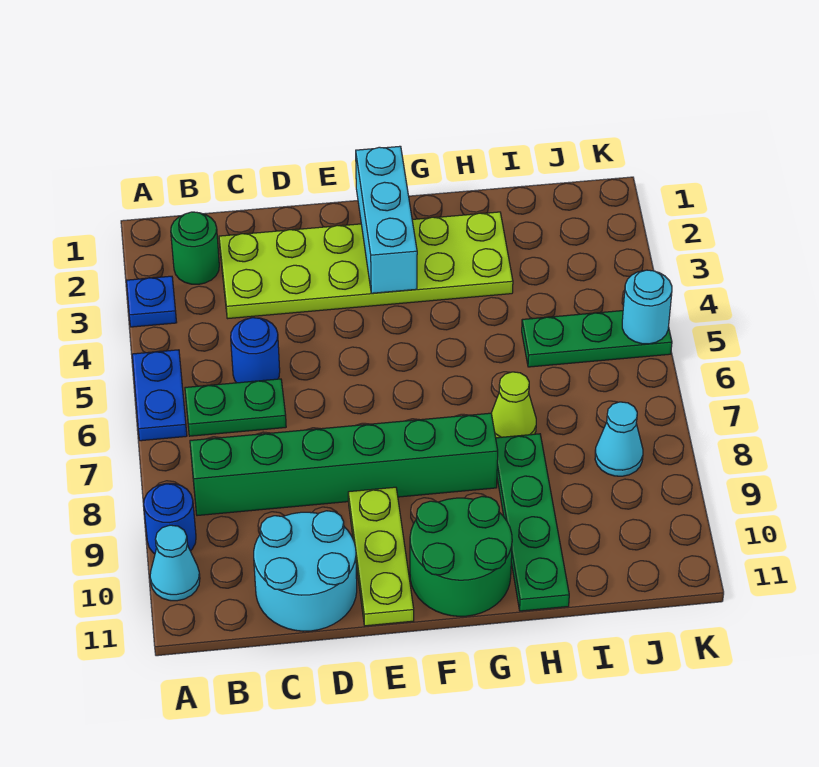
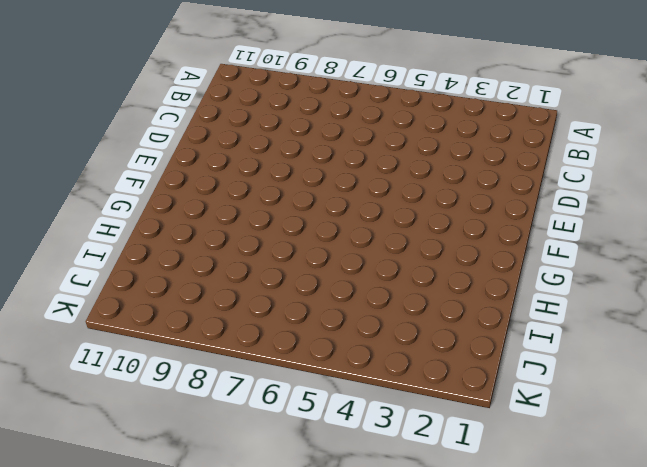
none -> blue 1x1 plate [127,276,177,327]
none -> blue 1x2 plate [132,350,187,441]
none -> blue 1x1 round brick [144,483,196,554]

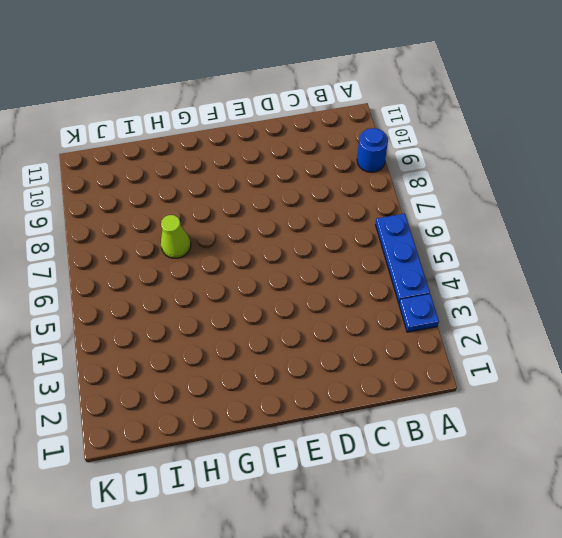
blue 1x3 plate [376,213,430,303] -> blue 1x2 plate [132,350,187,441]
none -> cyan 1x1 cone [150,525,200,601]
none -> green 1x1 round brick [171,212,219,284]
none -> green 1x2 plate [185,379,286,436]

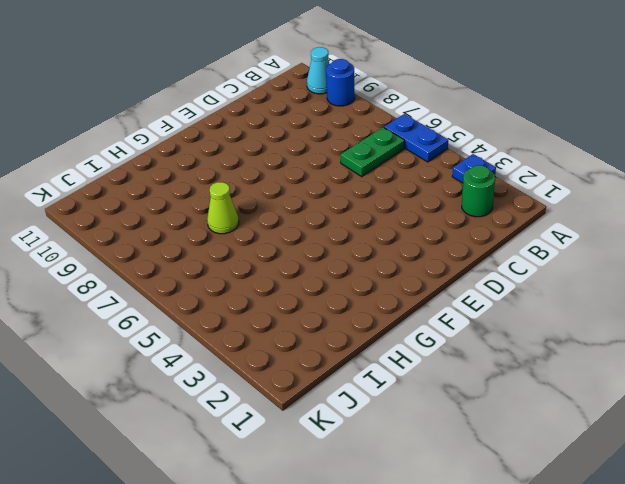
none -> green 1x6 brick [190,413,498,516]
none -> lime 2x6 plate [219,212,513,319]
none -> blue 1x1 round brick [231,318,280,383]

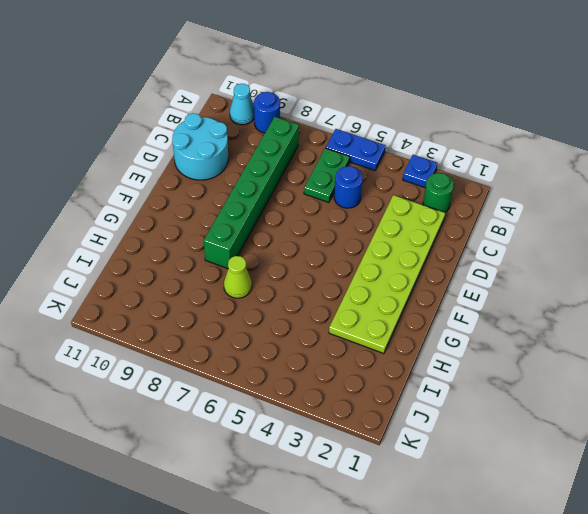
none -> lime 1x3 plate [348,487,414,626]
none -> green 2x2 round brick [410,496,512,616]
none -> green 1x4 plate [496,434,569,611]

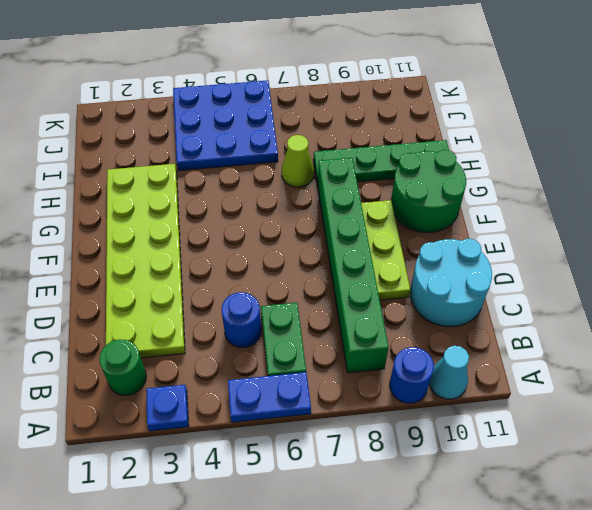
lime 1x3 plate [361,200,410,300] -> lime 1x3 plate turned to [348,487,414,626]
blue 3x3 plate [173,80,278,171] -> green 1x3 plate [522,311,672,367]
none -> cyan 1x1 cone [595,402,643,476]
none -> cyan 1x3 brick [356,146,417,293]
none -> cyan 1x1 round brick [622,270,672,344]

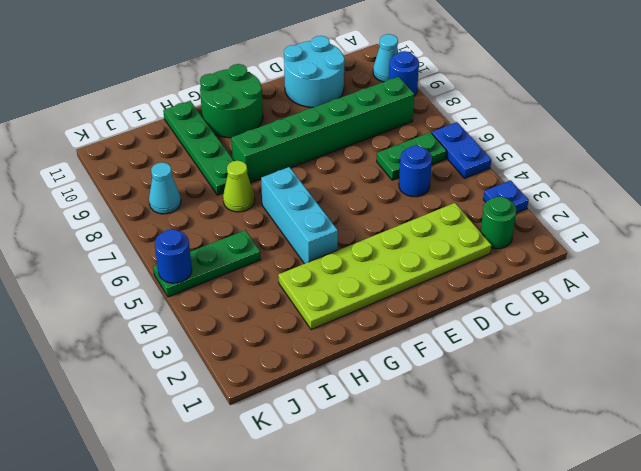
cyan 1x3 brick [261,167,338,264] -> cyan 1x3 brick moved to [356,146,417,293]
blue 1x1 round brick [155,229,192,283] -> cyan 1x1 round brick [622,270,672,344]
none -> lime 1x3 plate [348,487,414,626]

